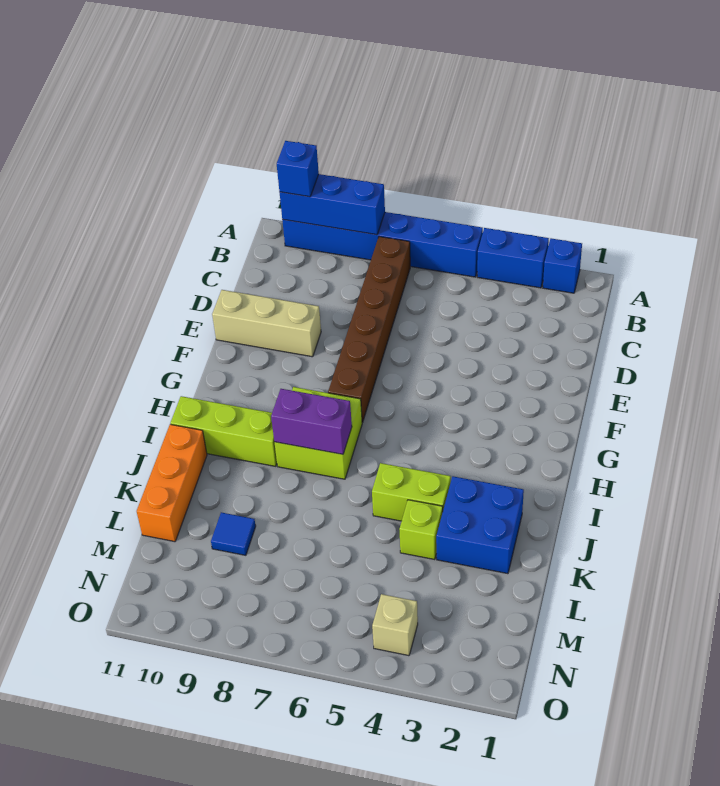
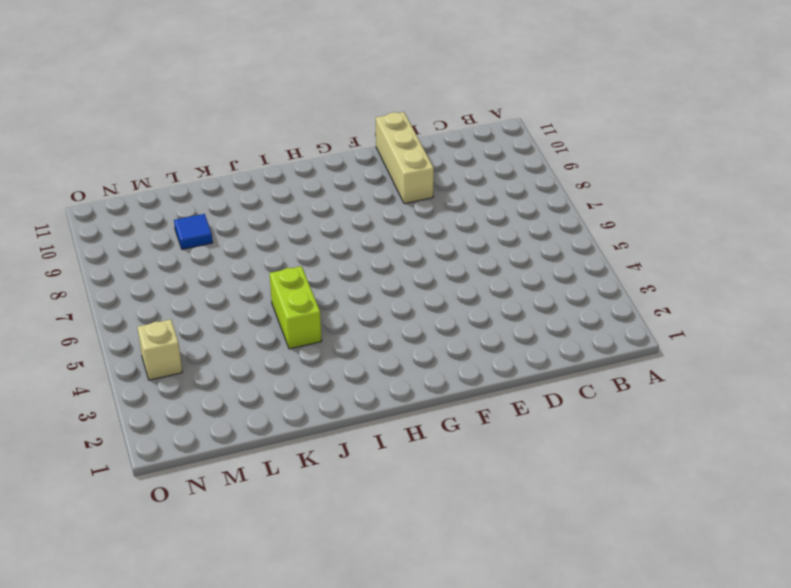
none -> blue 1x1 brick [543,238,582,293]
none -> blue 1x2 brick [477,228,549,288]
none -> blue 1x6 brick [282,212,483,277]

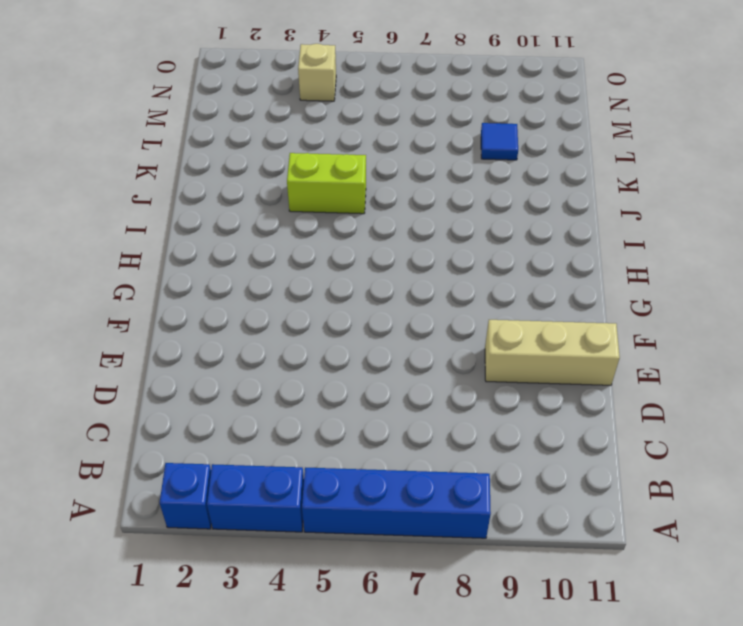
blue 1x4 brick [302,468,491,538] -> blue 1x6 brick [282,212,483,277]
none -> brown 1x6 brick [328,237,410,423]
none -> lime 2x2 brick [274,387,362,479]
none -> lime 1x3 brick [170,396,277,466]

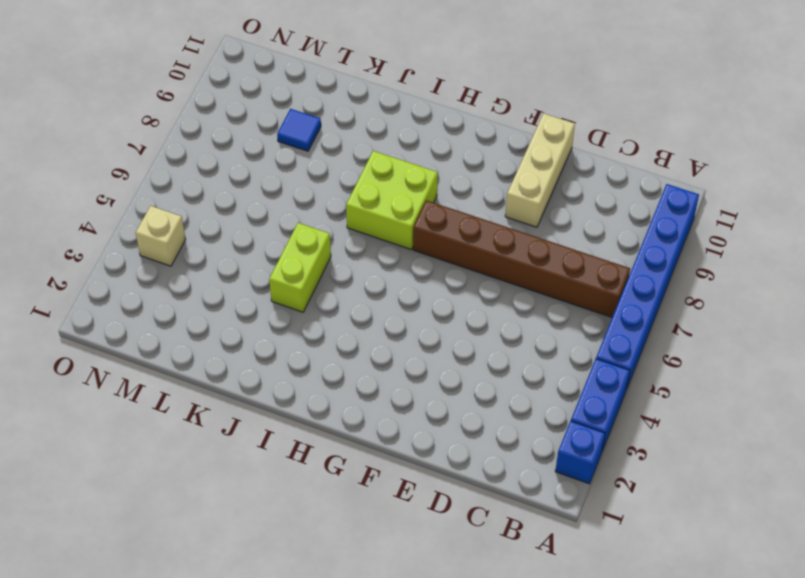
none -> lime 1x3 brick [170,396,277,466]
none -> blue 2x2 brick [436,476,524,574]
none -> orange 1x3 brick [137,424,207,542]

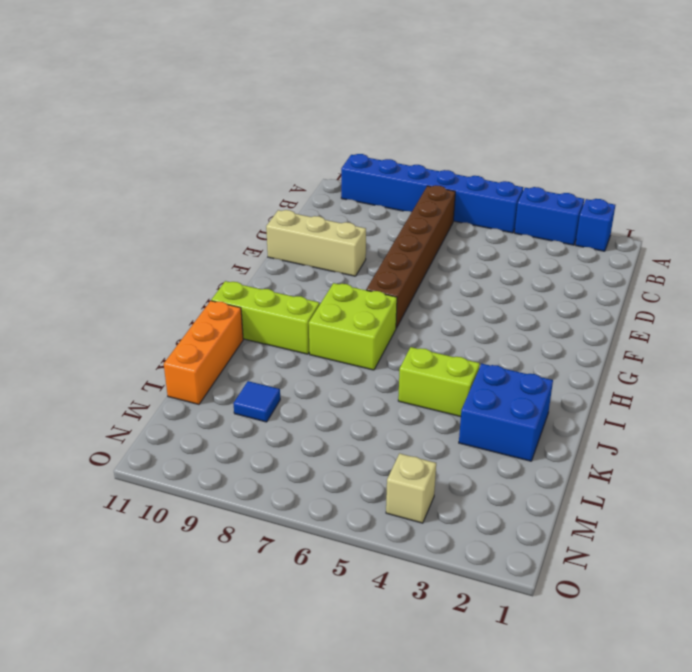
none -> lime 1x1 brick [399,500,443,560]
none -> blue 1x3 brick [280,174,385,235]
none -> purple 1x2 brick [271,389,352,454]

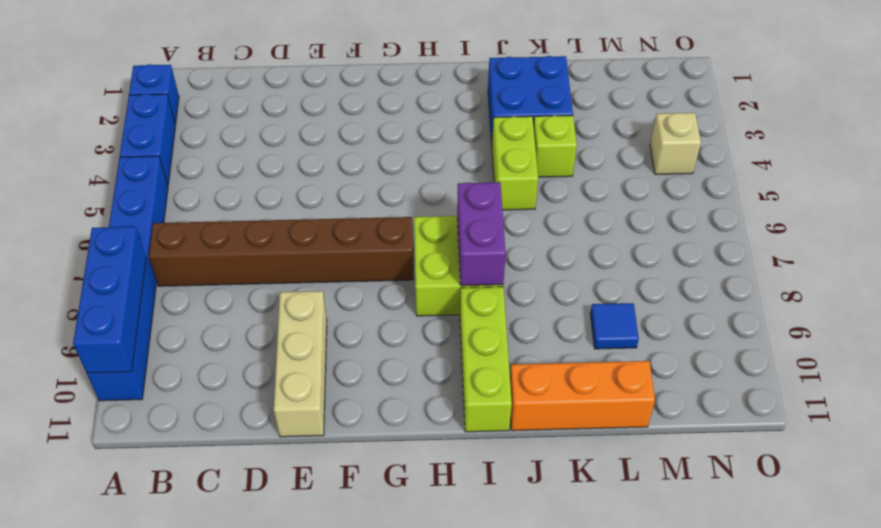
none -> blue 1x1 brick [277,141,319,197]

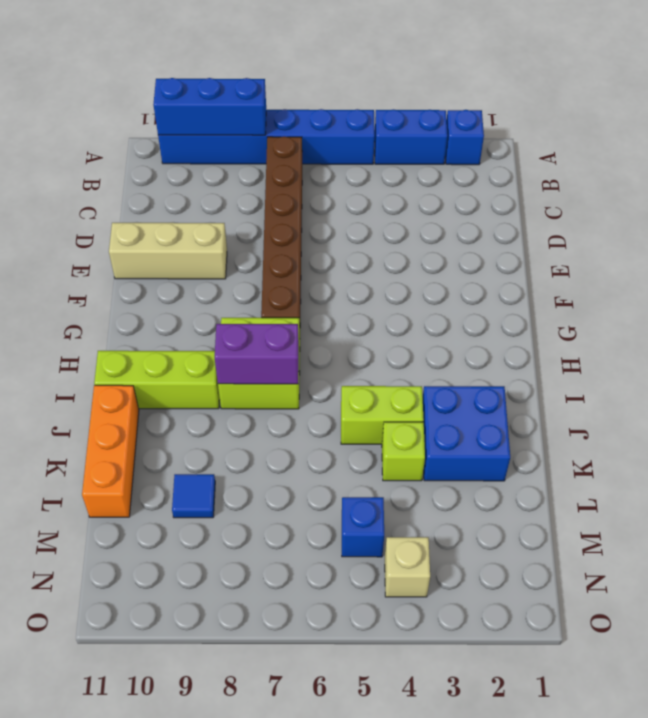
blue 1x1 brick [342,497,384,557] -> blue 1x1 brick moved to [277,141,319,197]

